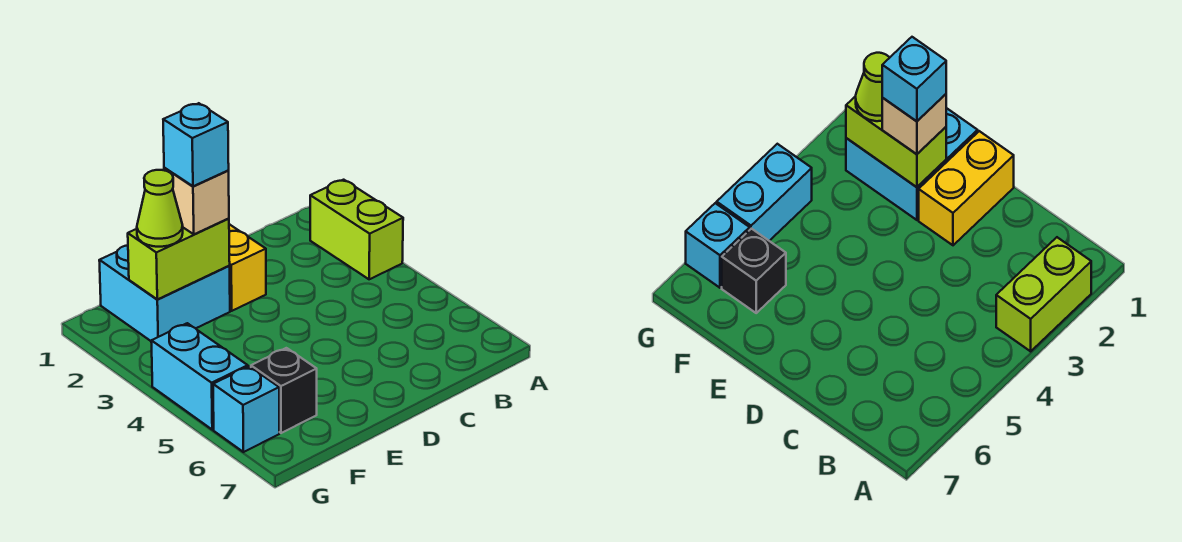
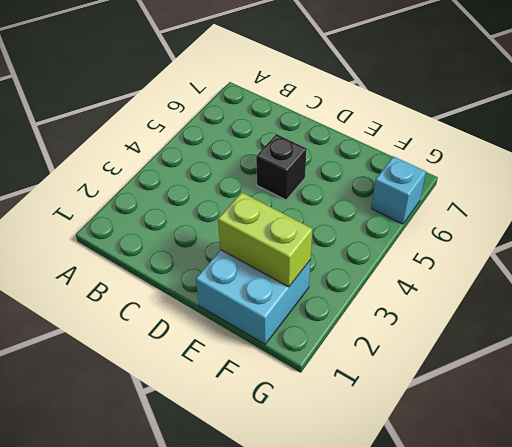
black 1x1 brick [256,134,306,200] -> black 1x1 brick moved to [251,348,317,433]
none -> lime 1x2 brick [310,180,403,279]
none -> yellow 1x2 brick [229,224,266,311]

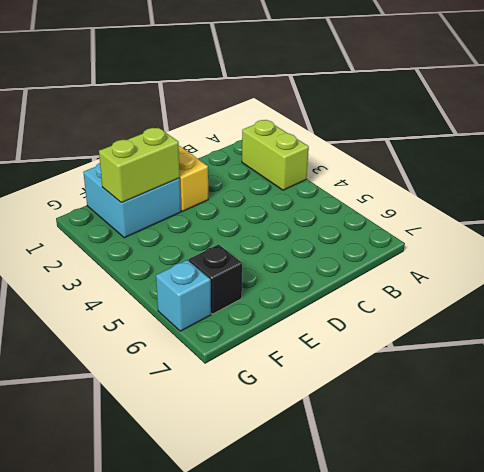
none -> cyan 1x2 brick [151,323,248,430]
none -> tan 1x1 brick [164,168,229,234]

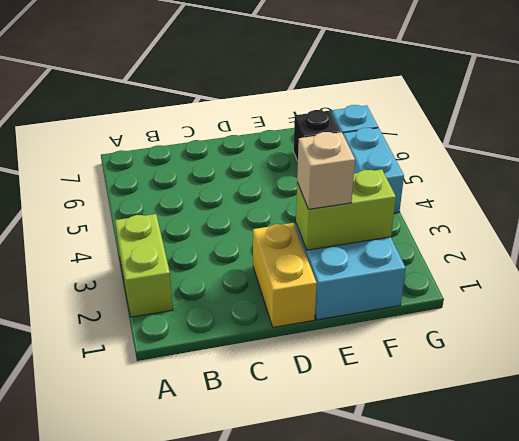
none -> lime 1x1 cone [137,170,183,247]
none -> cyan 1x1 brick [163,103,229,186]

